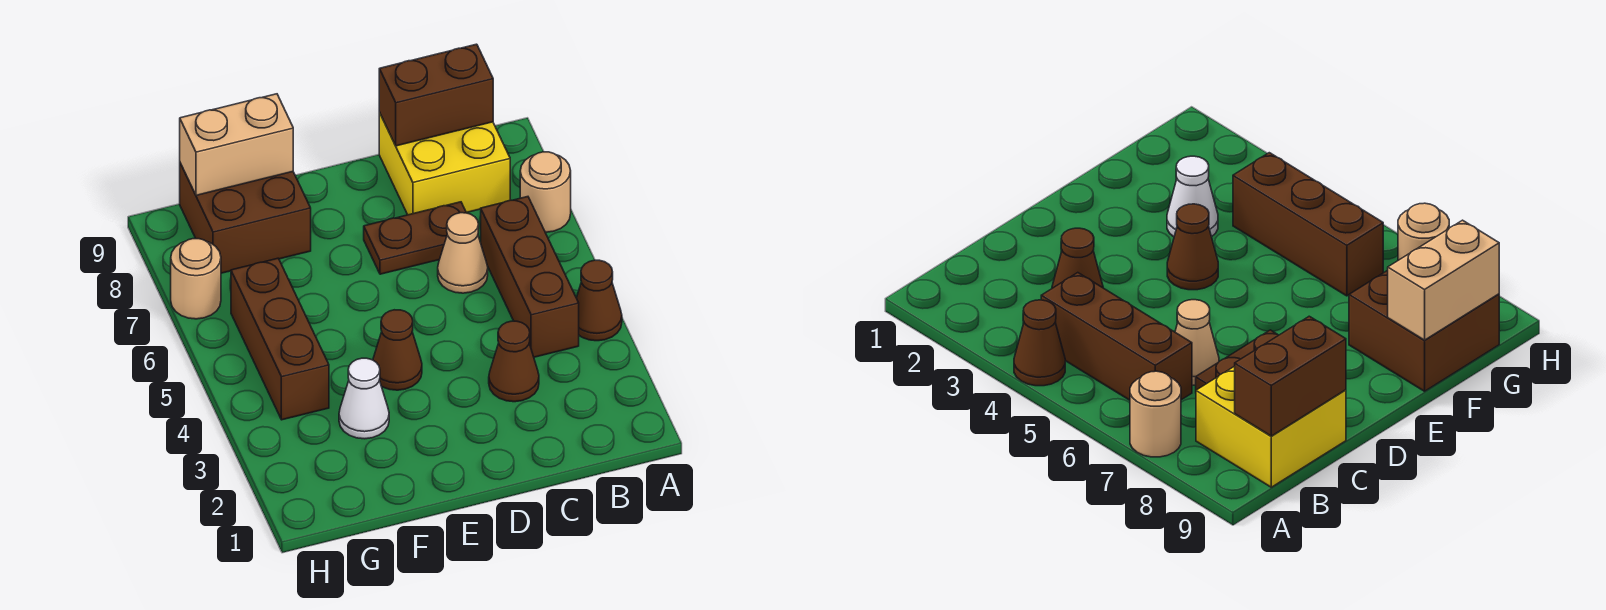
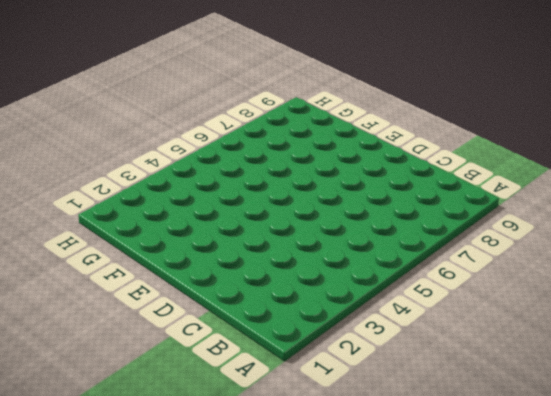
none -> brown 1x1 cone [577,260,622,341]
none -> tan 1x1 round brick [520,152,571,232]
none -> brown 1x3 brick [481,197,579,357]

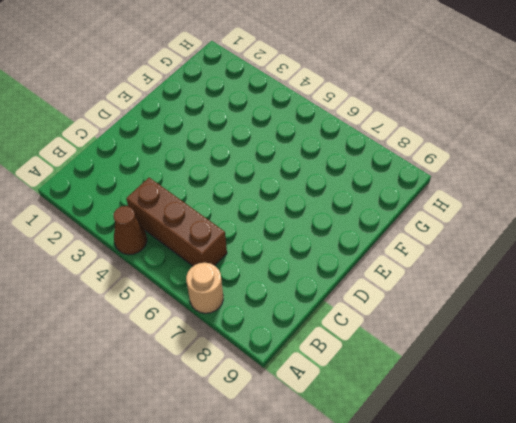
none -> yellow 2x2 brick [379,112,510,215]
none -> brown 1x1 cone [489,321,539,402]
none -> tan 1x1 cone [438,213,488,293]

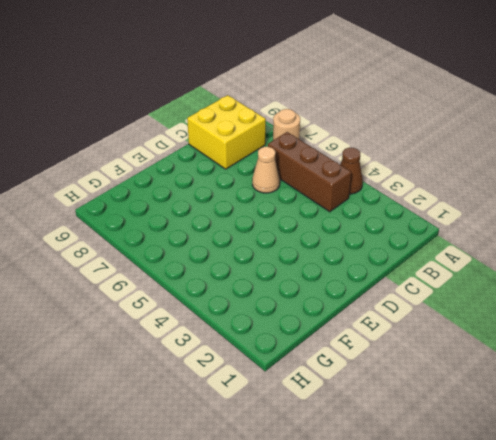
none -> brown 1x1 cone [489,321,539,402]
none -> brown 1x2 plate [364,202,466,274]
none -> brown 1x1 cone [373,310,422,390]

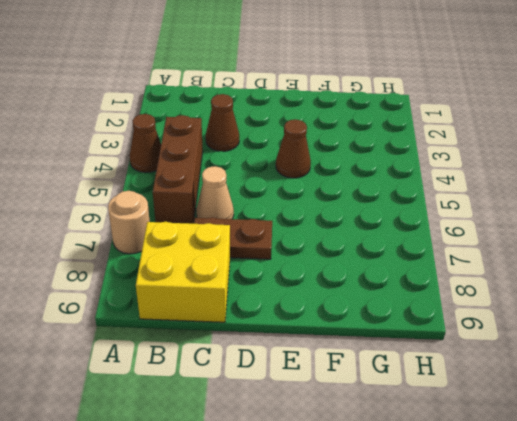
none -> white 1x1 cone [339,358,389,439]
none -> brown 2x2 brick [180,163,311,273]
none -> brown 1x3 brick [231,258,329,420]

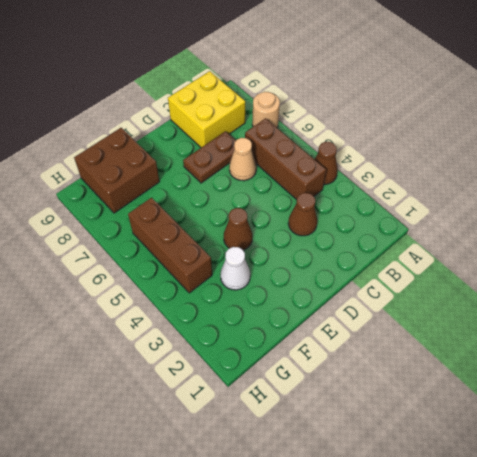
none -> tan 1x1 round brick [171,239,221,319]
none -> brown 1x2 brick [379,44,493,146]
none -> tan 1x2 brick [180,94,293,195]

